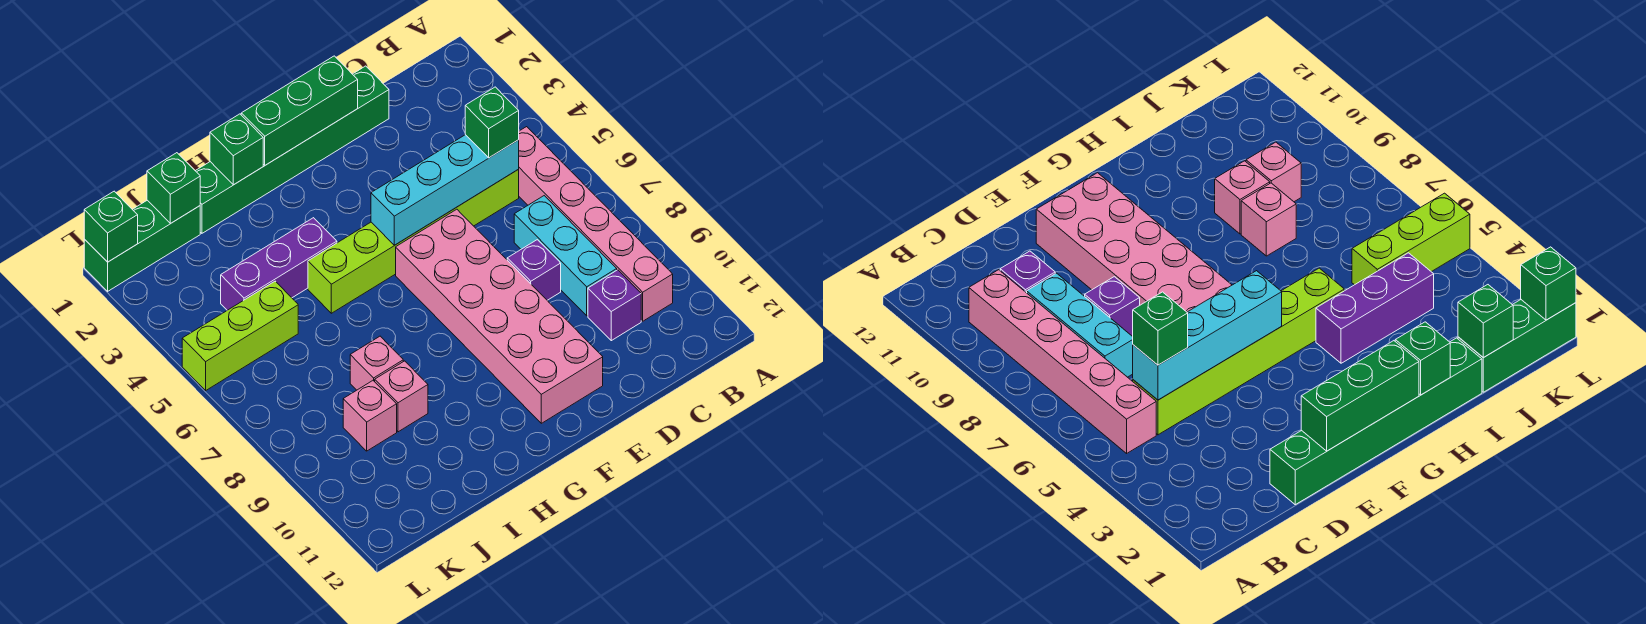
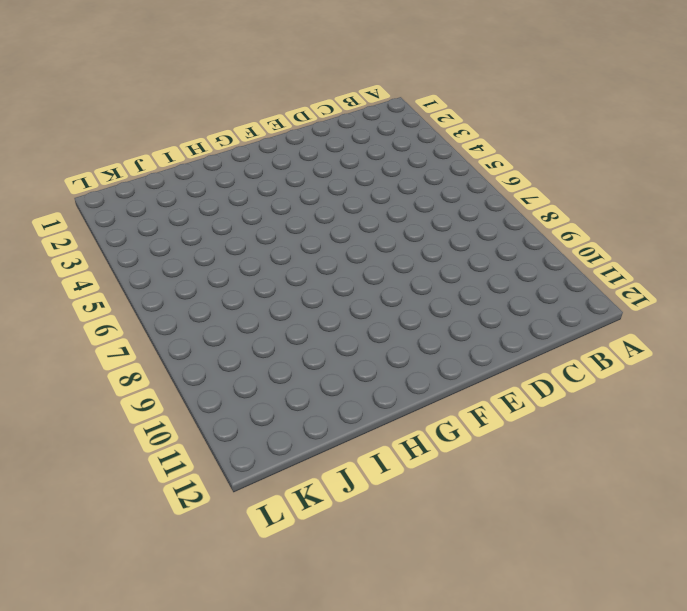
none -> pink 1x6 brick [518,127,673,321]
none -> lime 1x6 brick [308,170,519,313]
none -> cyan 1x3 brick [514,196,617,316]

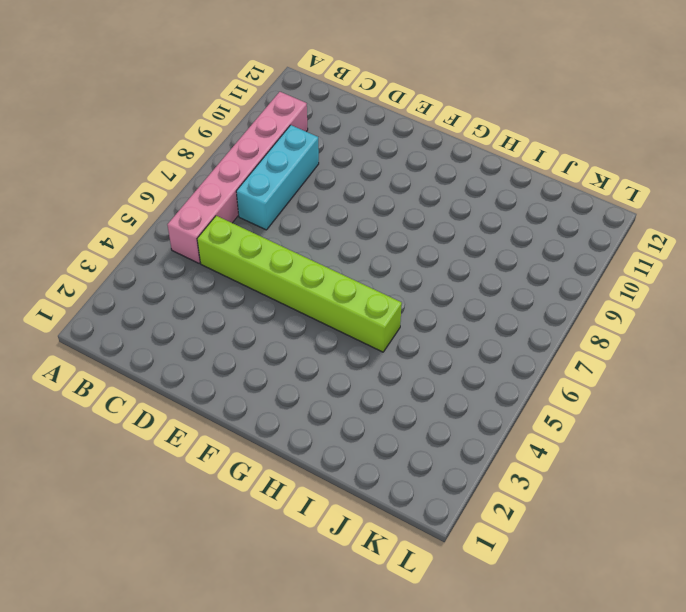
none -> purple 1x1 brick [588,270,641,341]
none -> green 1x6 brick [196,66,389,233]
none -> purple 1x1 brick [507,240,561,300]

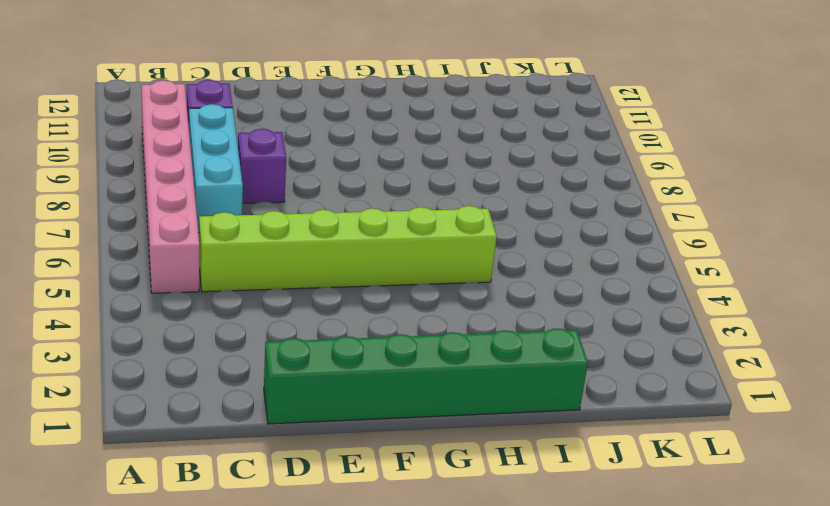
none -> pink 2x6 brick [396,209,603,423]
none -> purple 1x3 brick [221,218,337,310]
none -> pink 1x1 brick [350,336,403,390]

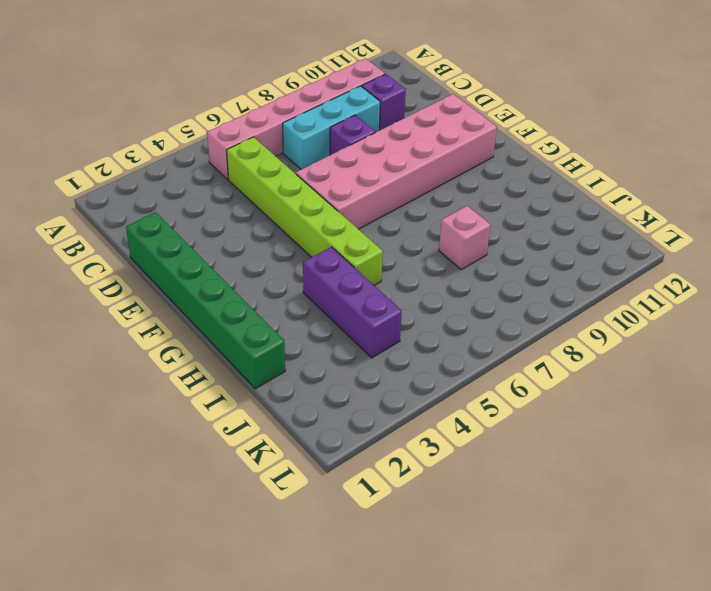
none -> pink 1x1 brick [375,361,428,432]
none -> green 1x3 brick [84,200,200,291]
none -> lime 1x3 brick [182,281,298,390]

